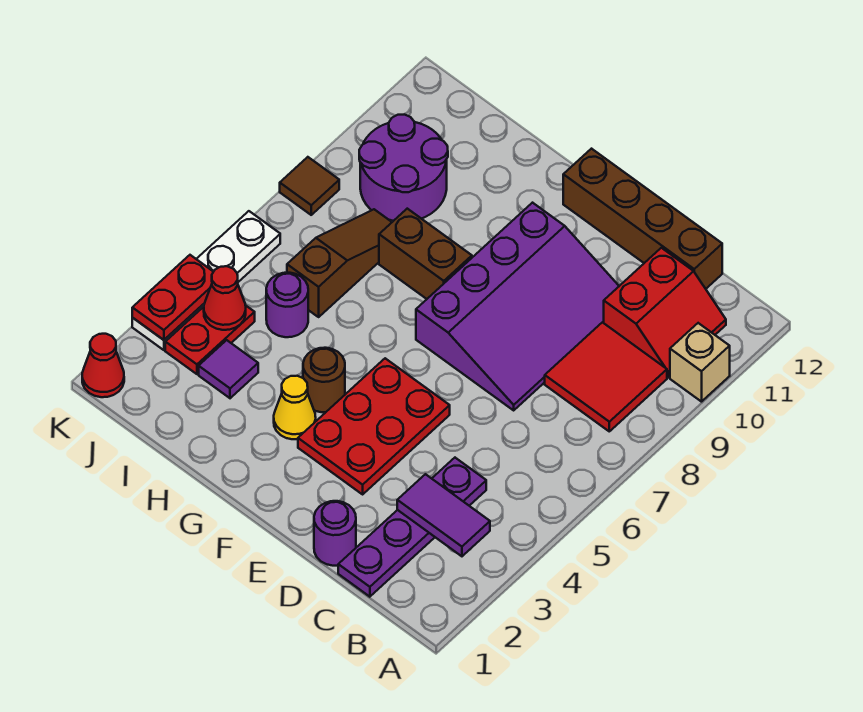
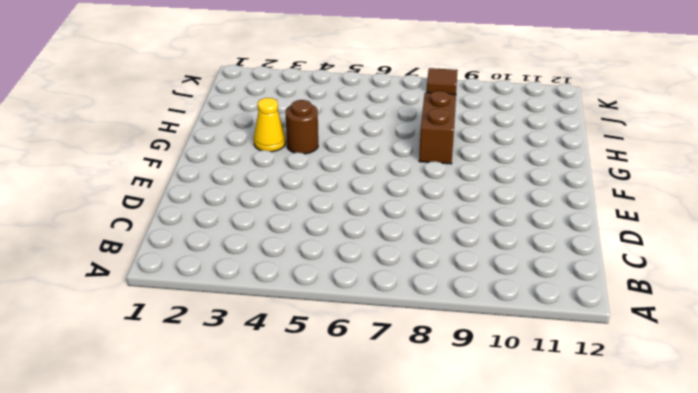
none -> tan 1x1 brick [670,323,730,402]
none -> red 2x2 tile [545,322,667,431]
none -> red 2x2 slope [604,248,726,377]

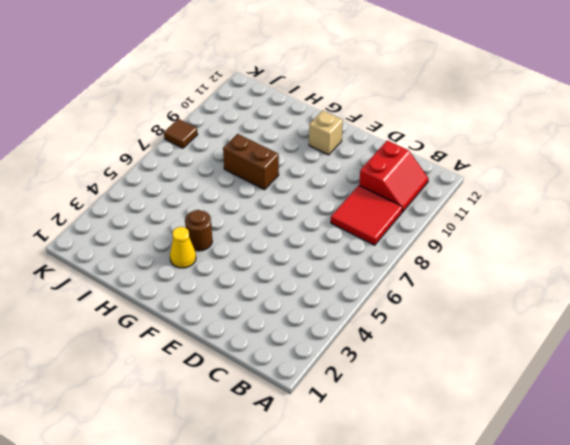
tan 1x1 brick [309,111,343,155] -> tan 1x1 brick moved to [670,323,730,402]
none -> purple 1x4 plate [338,458,486,597]
none -> brown 1x4 brick [563,149,722,289]
none -> purple 1x1 round brick [314,501,356,566]

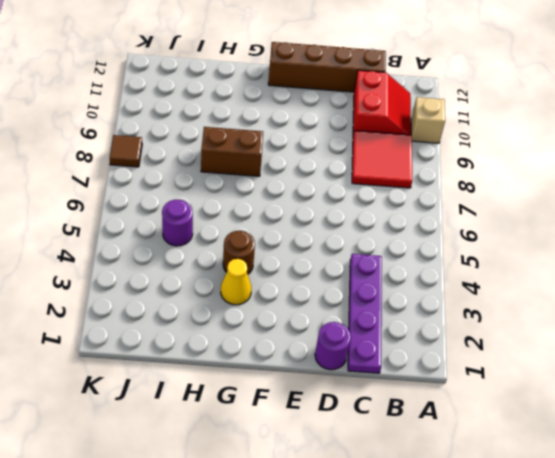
none -> purple 3x4 slope [416,203,619,410]
none -> red 2x3 plate [298,358,450,494]
none -> purple 1x1 tile [199,340,258,398]

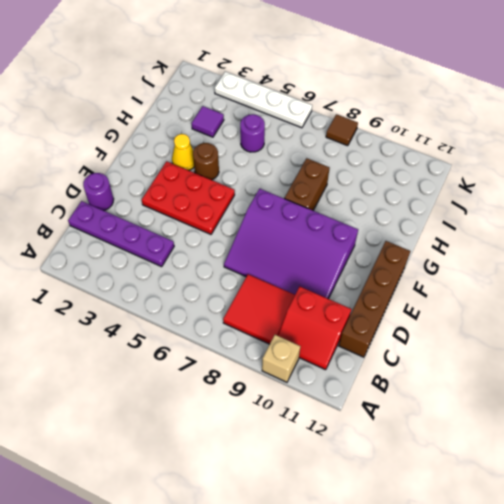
none -> brown 1x3 slope [287,209,392,317]
none -> purple 2x2 round brick [359,115,448,221]
none -> red 1x2 plate [165,306,255,374]

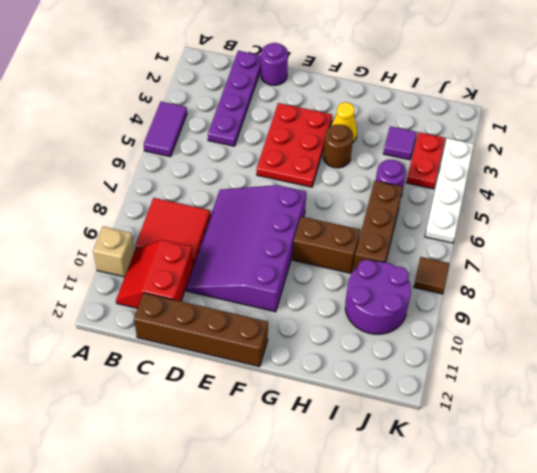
purple 1x2 tile [144,102,187,157] -> purple 1x2 tile turned to [397,474,490,556]
brown 1x3 brick [353,181,403,272] -> brown 1x3 slope [287,209,392,317]
none -> red 1x1 cone [82,334,124,397]
none -> red 1x1 cone [204,266,246,330]
none -> red 1x2 plate [132,255,213,340]

